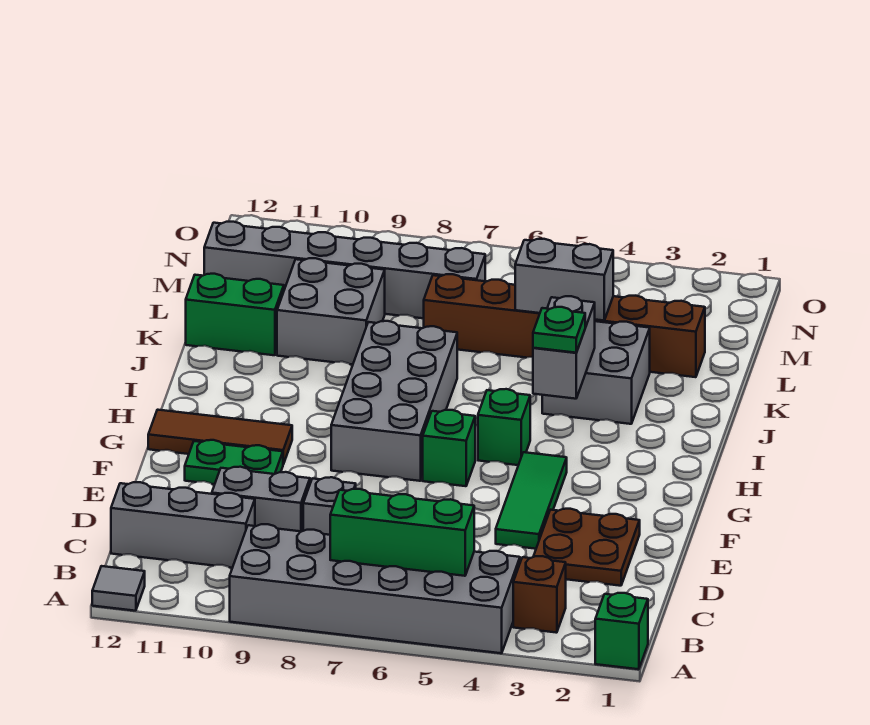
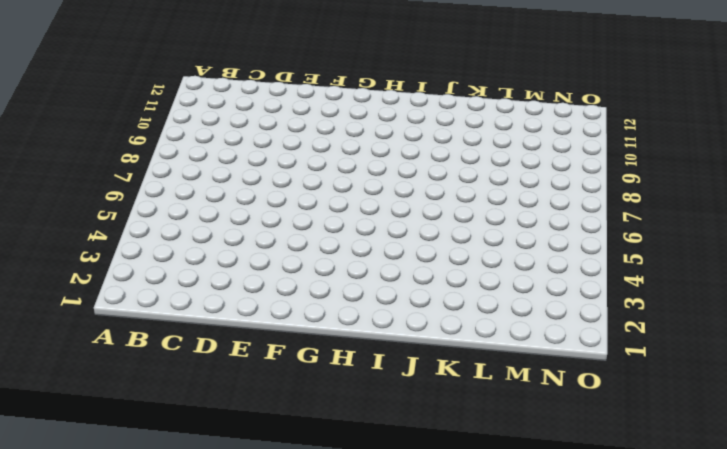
none -> green 1x1 brick [595,593,648,669]
none -> grey 2x6 brick [230,524,520,653]
none -> grey 1x1 tile [92,566,145,611]

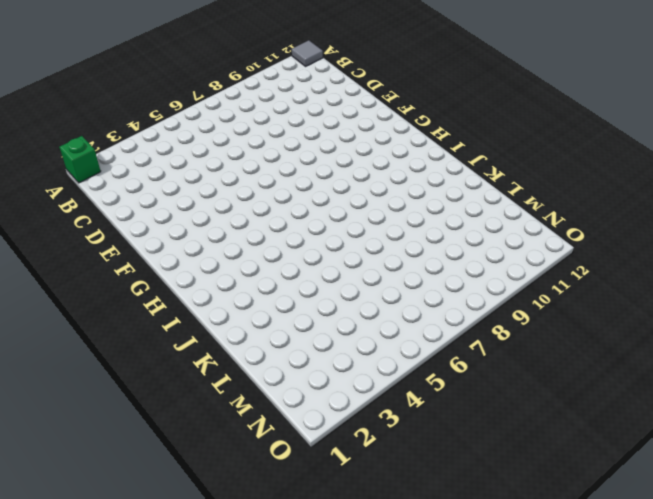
none -> grey 2x6 brick [230,524,520,653]
none -> brown 1x1 brick [513,556,566,633]
none -> grey 1x3 brick [111,482,255,568]

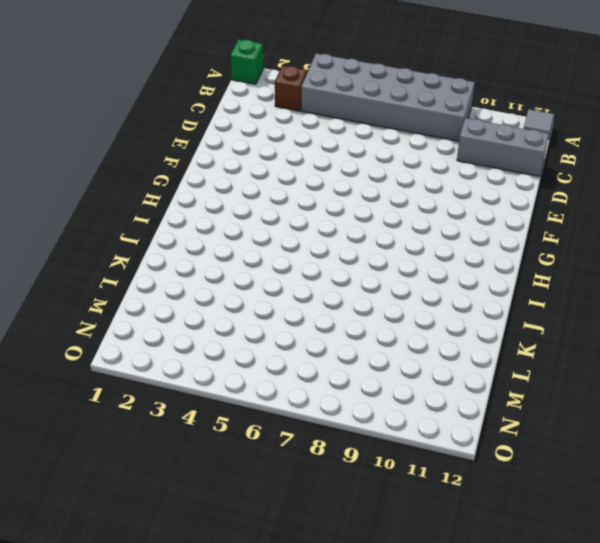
none -> brown 2x2 plate [533,509,640,586]
none -> grey 1x1 brick [303,477,356,535]
none -> grey 1x2 brick [212,467,310,532]

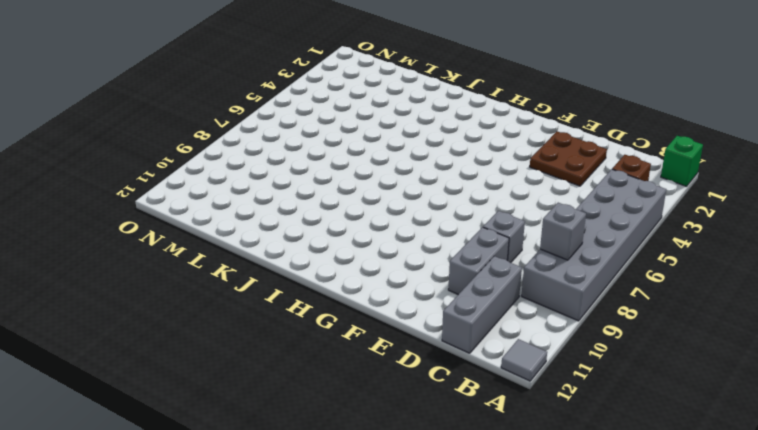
grey 1x1 brick [540,203,586,260] -> none
none -> green 1x3 tile [496,452,567,549]
none -> green 1x2 plate [185,440,283,484]
none -> green 1x1 brick [423,410,475,486]

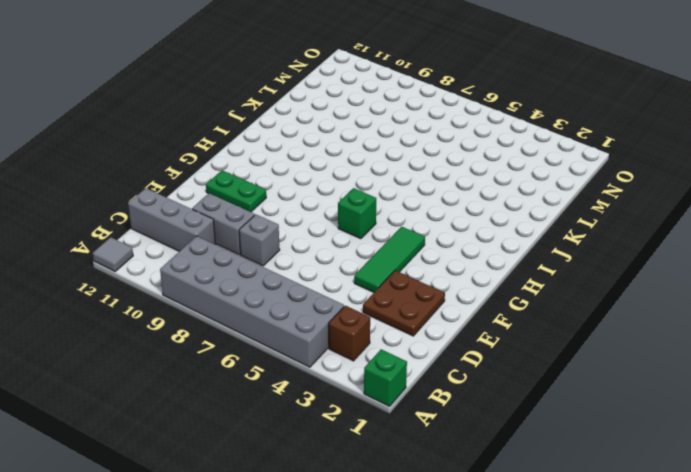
none -> grey 2x4 brick [331,321,457,481]
none -> brown 1x3 tile [148,410,292,464]
none -> green 1x1 brick [478,389,530,465]

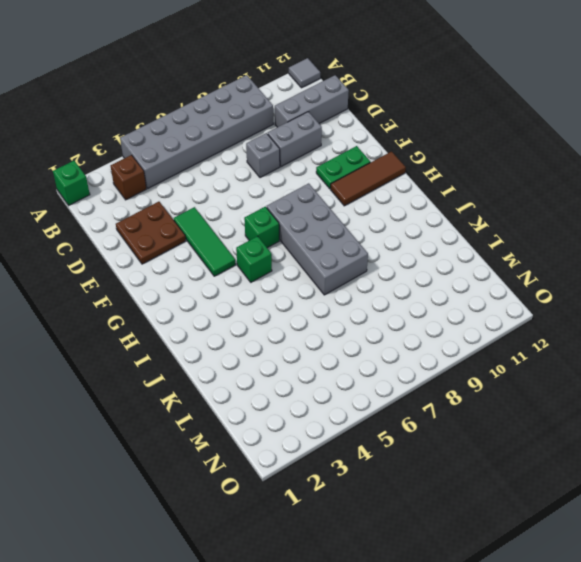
none -> grey 2x2 brick [542,321,650,424]
none -> grey 2x2 brick [277,258,385,364]
none -> green 1x2 brick [186,274,284,355]

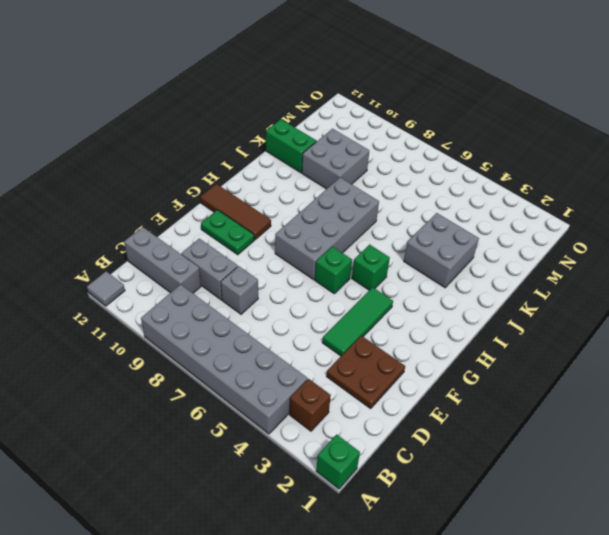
none -> brown 1x6 brick [424,274,705,377]
none -> grey 1x6 brick [204,222,485,318]
none -> green 1x3 brick [330,489,474,576]

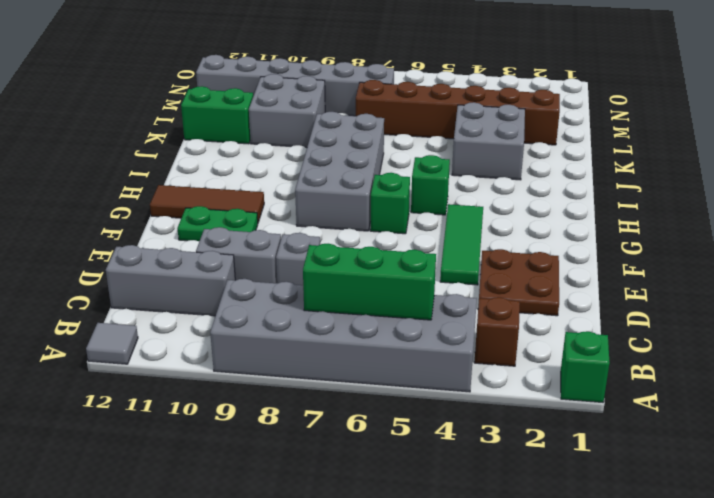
none -> grey 1x2 brick [533,296,595,399]
none -> grey 1x2 brick [515,239,613,320]
none -> green 1x1 plate [533,307,585,353]

